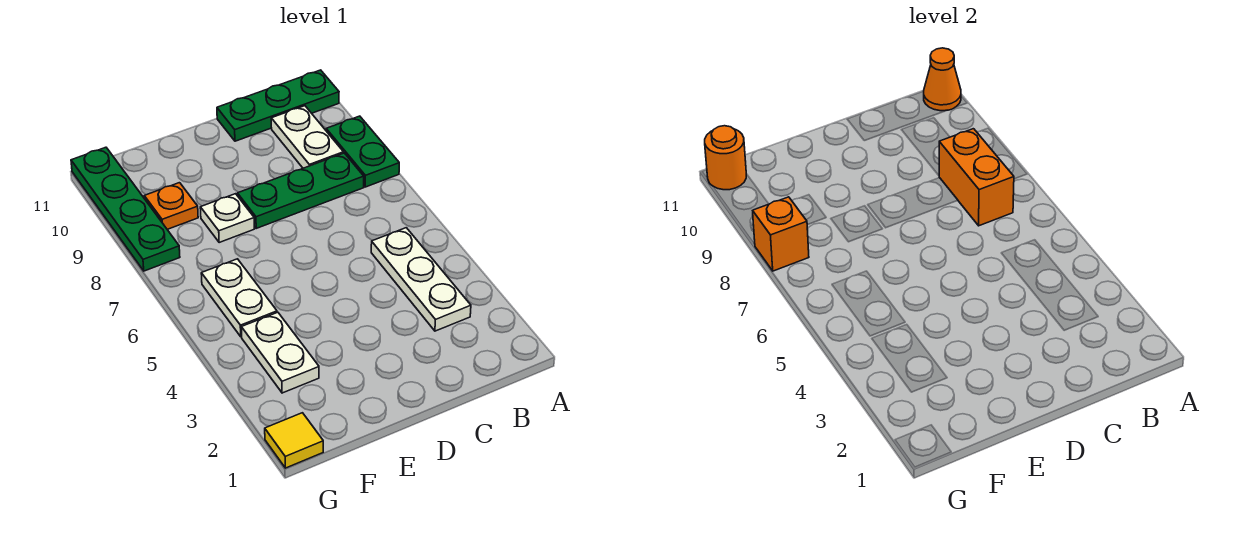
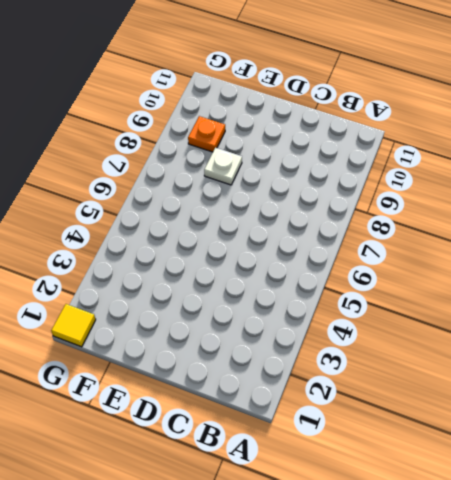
none -> green 1x2 plate [326,116,399,187]
none -> green 1x3 plate [217,70,339,141]
none -> white 1x3 plate [371,228,471,331]

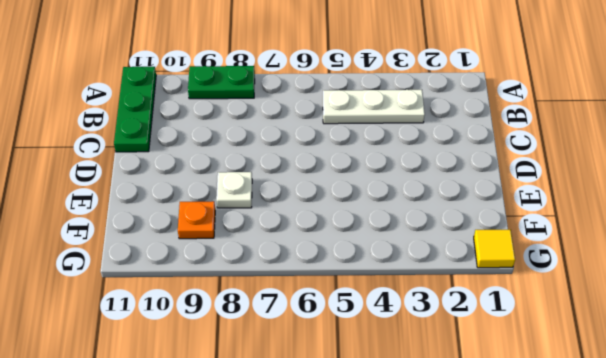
none -> green 1x3 plate [237,153,364,228]
none -> white 1x2 plate [271,106,343,168]
none -> white 1x2 plate [241,312,319,393]

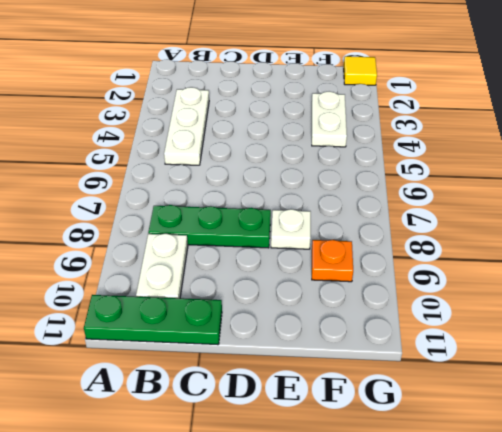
none -> green 1x2 plate [326,116,399,187]
none -> white 1x2 plate [201,259,277,337]
none -> green 1x4 plate [71,147,180,271]

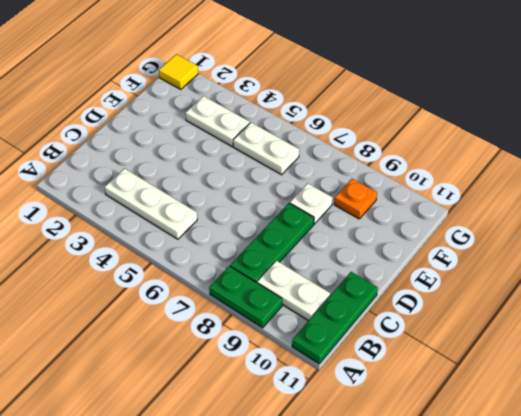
none -> green 1x4 plate [71,147,180,271]
none -> orange 1x1 cone [924,48,961,111]
none -> orange 1x2 brick [939,129,1014,226]

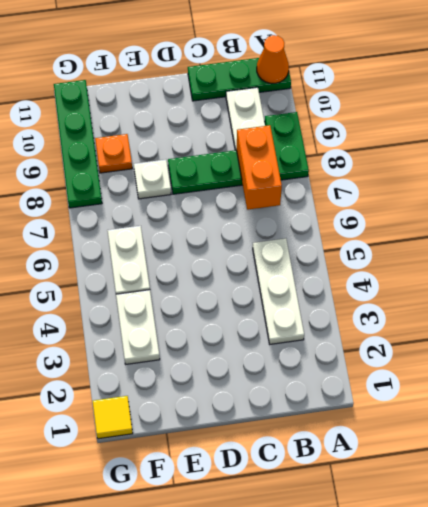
none -> orange 1x1 brick [753,197,809,271]
none -> orange 1x1 round brick [705,126,746,190]

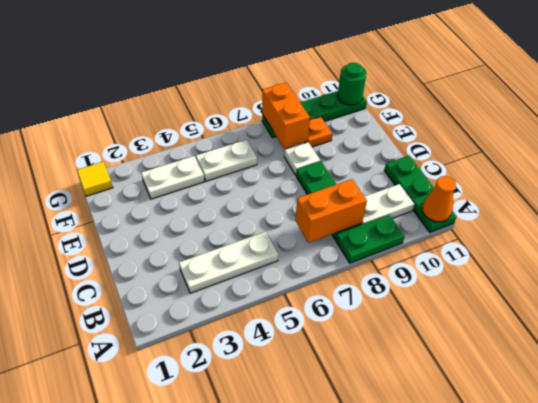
orange 1x2 brick [262,83,310,149] -> orange 1x1 brick [753,197,809,271]
green 1x1 round brick [338,63,366,105] -> orange 1x1 round brick [705,126,746,190]

